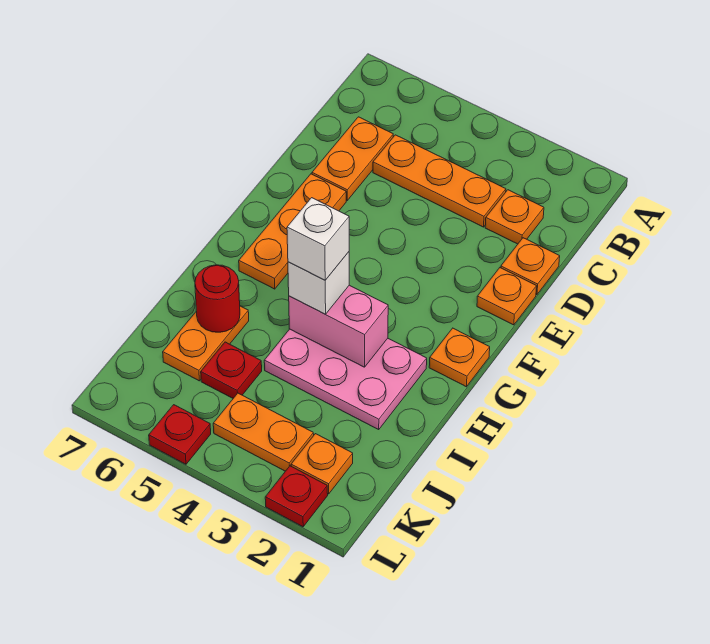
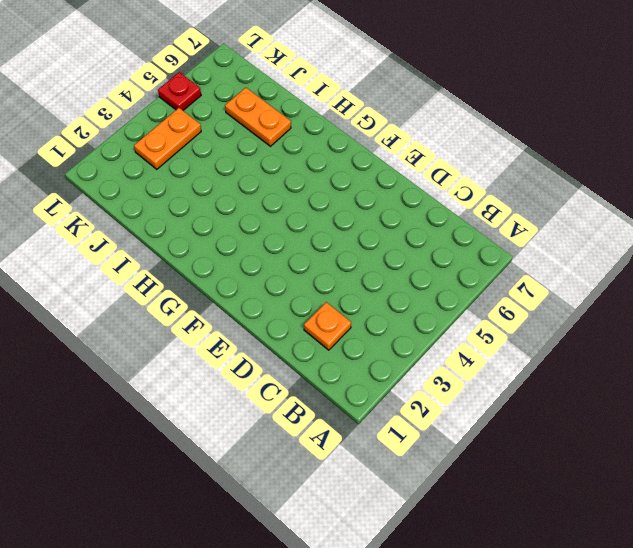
none -> orange 1x3 plate [373,135,506,227]
none -> orange 1x2 plate [312,117,393,200]
none -> orange 1x1 plate [501,238,560,295]

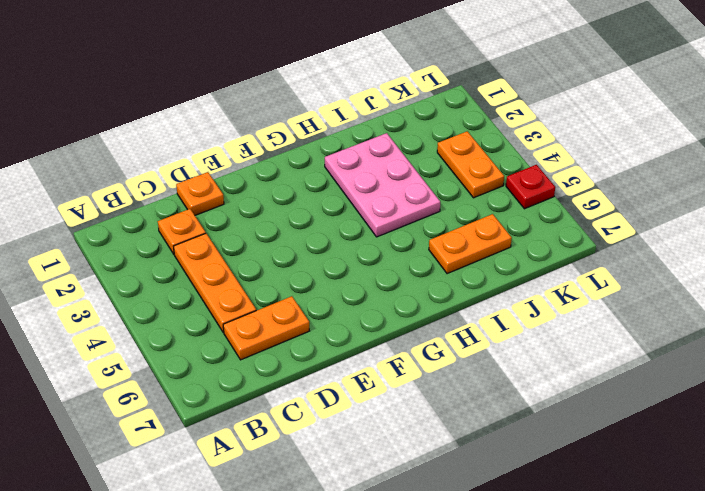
none -> orange 1x1 plate [477,268,537,325]
none -> orange 1x3 plate [239,174,346,289]
none -> orange 1x1 plate [429,328,490,387]

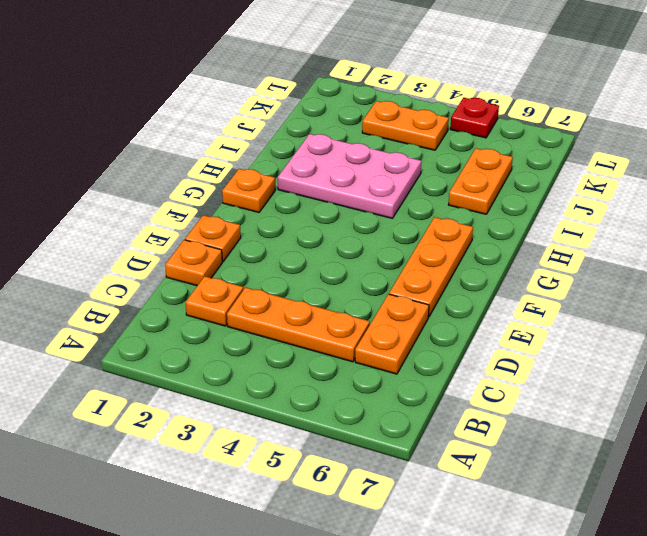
none -> red 1x1 plate [201,342,262,398]
none -> orange 1x1 plate [291,434,353,494]
none -> red 1x1 plate [265,466,328,527]

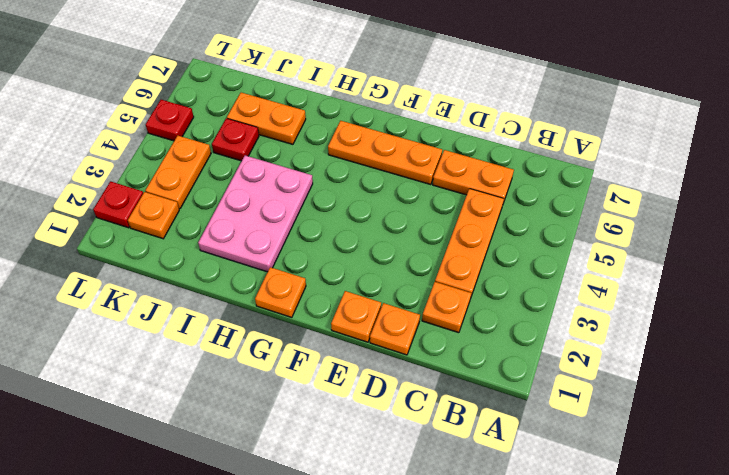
none -> pink 1x2 brick [289,285,388,367]
none -> red 1x1 round brick [195,265,240,332]
none -> white 1x1 brick [288,252,349,314]

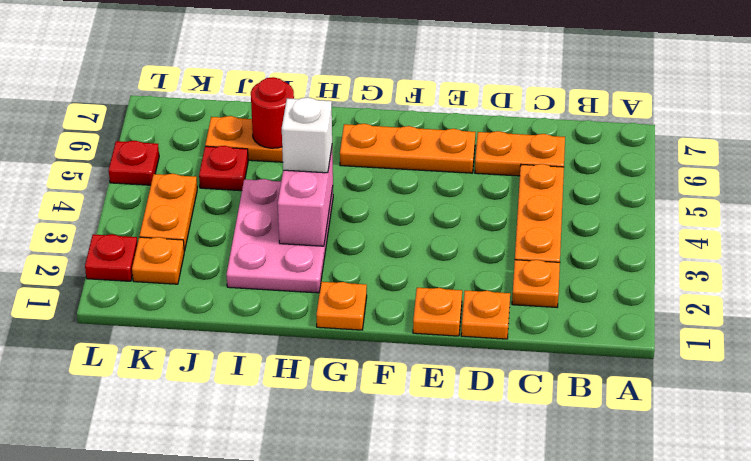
none -> white 1x1 brick [287,198,349,280]

